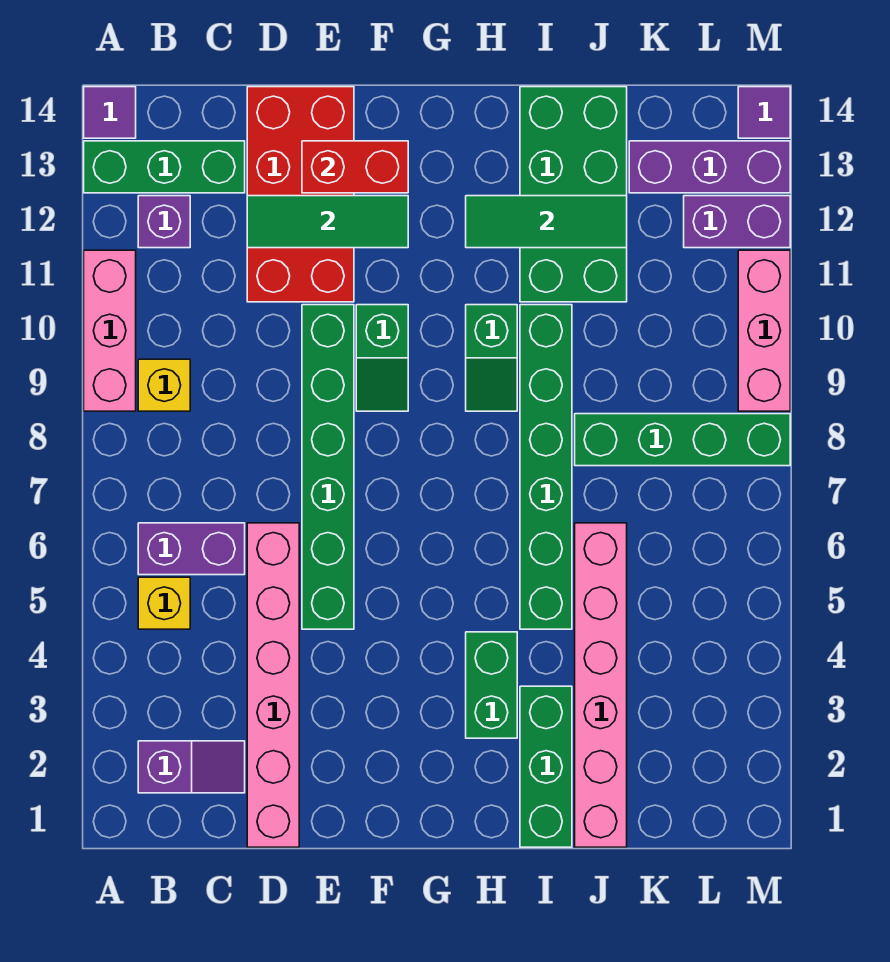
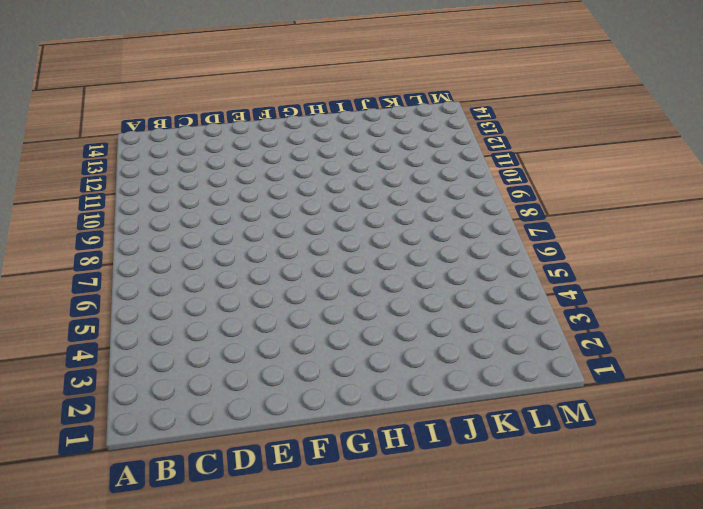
none -> pink 1x3 brick [84,250,136,411]
none -> green 1x3 brick [84,141,245,193]
none -> purple 1x1 tile [84,87,136,138]

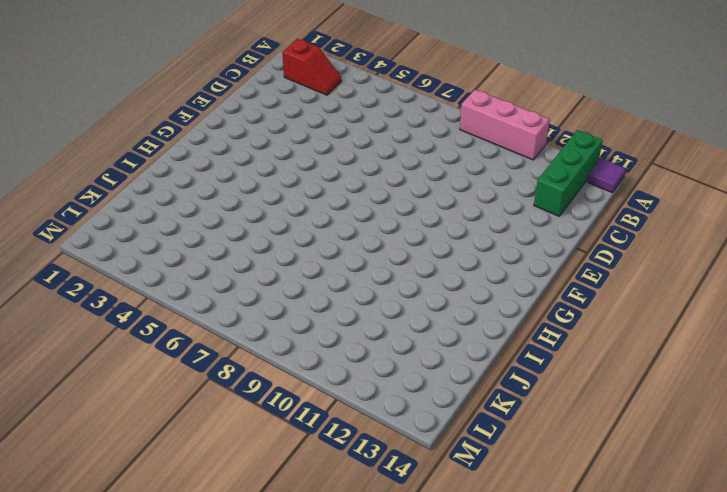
red 1x2 slope [282,39,341,95] -> purple 1x2 slope [138,741,245,793]
none -> yellow 1x1 brick [138,577,190,629]
none -> purple 1x2 brick [138,523,245,575]
none -> yellow 1x1 brick [138,359,190,411]

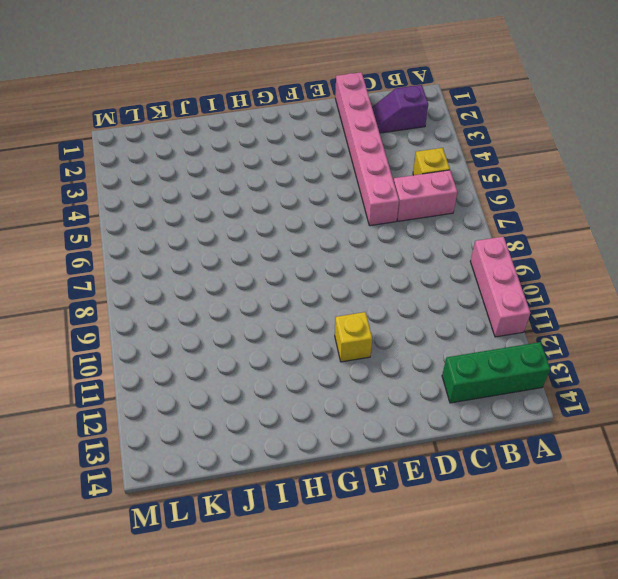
pink 1x2 brick [394,170,457,221] -> purple 1x2 brick [138,523,245,575]
yellow 1x1 brick [335,312,372,362] -> yellow 1x1 brick moved to [138,359,190,411]
none -> purple 1x1 tile [84,87,136,138]
none -> purple 1x1 brick [138,196,190,248]
none -> red 2x4 brick [247,87,354,302]

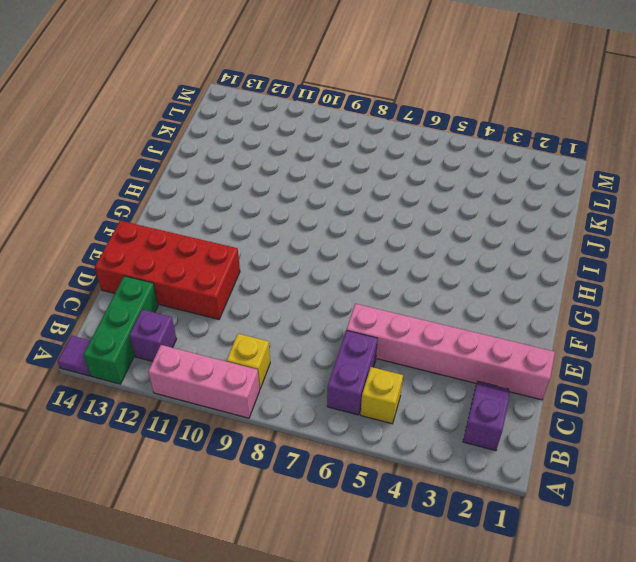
none -> green 1x6 brick [302,305,354,629]
none -> green 1x2 slope [356,305,408,411]
none -> green 1x2 brick [466,632,517,738]

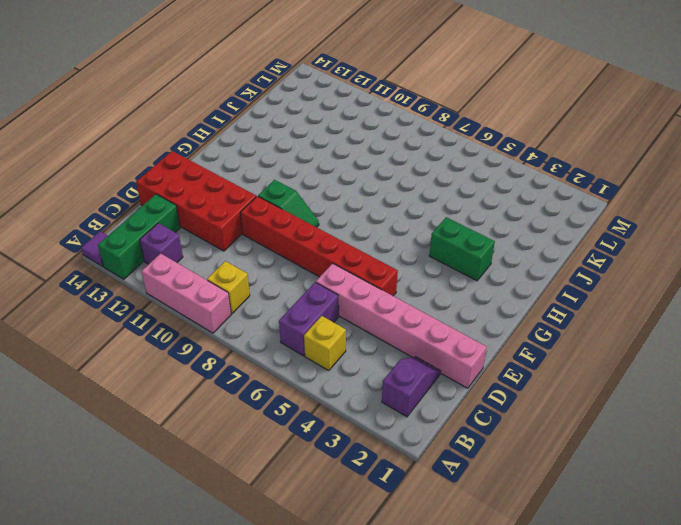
red 1x6 brick [240,196,398,296] -> green 1x6 brick [302,305,354,629]
none -> green 1x2 slope [466,305,517,411]
none -> green 1x3 brick [520,686,572,847]
none -> green 1x6 brick [520,305,572,629]

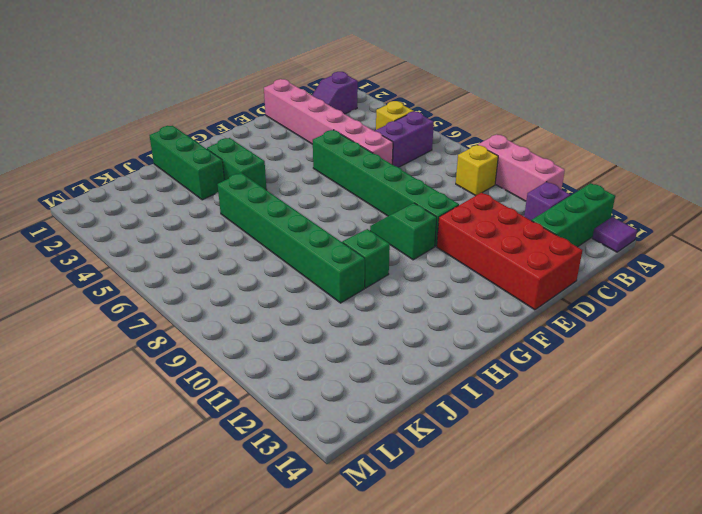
none -> green 2x4 brick [520,87,627,302]
none -> pink 1x6 brick [575,523,627,847]
none -> green 1x4 brick [575,414,790,466]

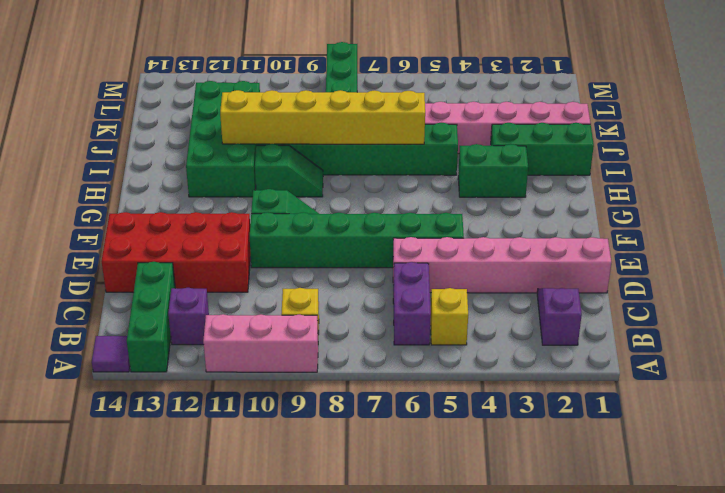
green 2x4 brick [186,81,260,197] -> green 2x4 brick turned to [520,87,627,302]
yellow 1x6 brick [220,90,425,144] -> none
none -> purple 1x3 brick [629,141,790,193]
none -> purple 1x2 brick [684,196,790,248]
none -> pink 1x3 brick [738,250,790,411]

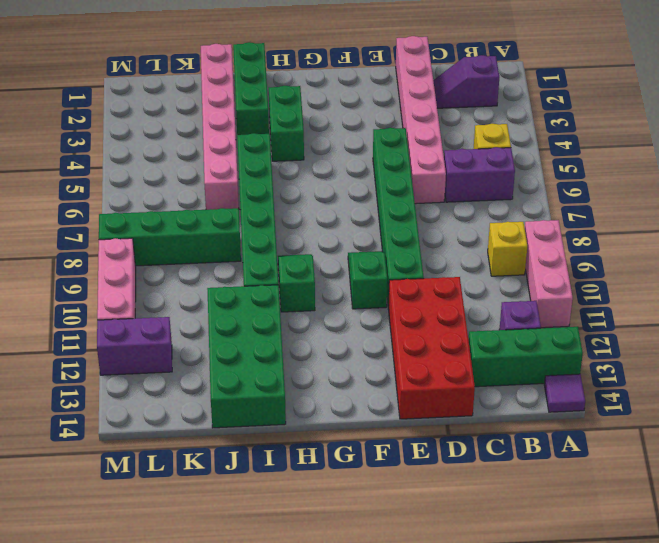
none -> purple 1x3 brick [629,141,790,193]
none -> purple 1x1 tile [738,87,790,138]
none -> green 1x3 tile [247,196,408,248]

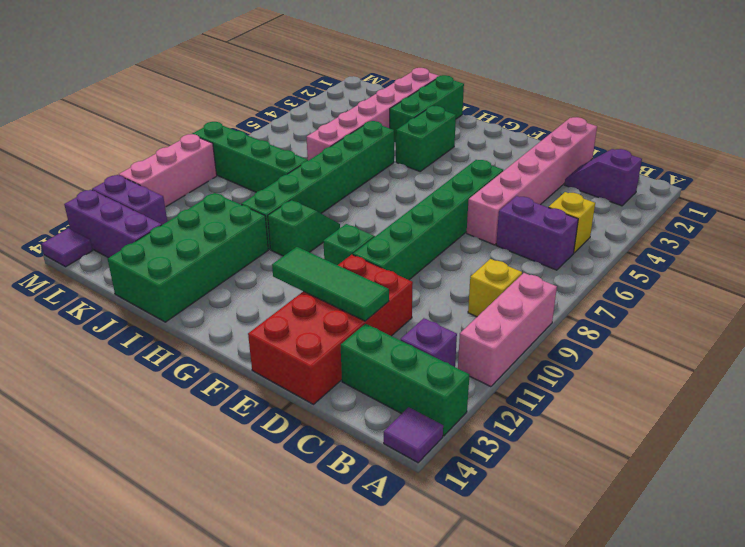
none -> red 1x2 brick [302,141,408,193]
none -> green 1x3 tile [466,196,627,248]

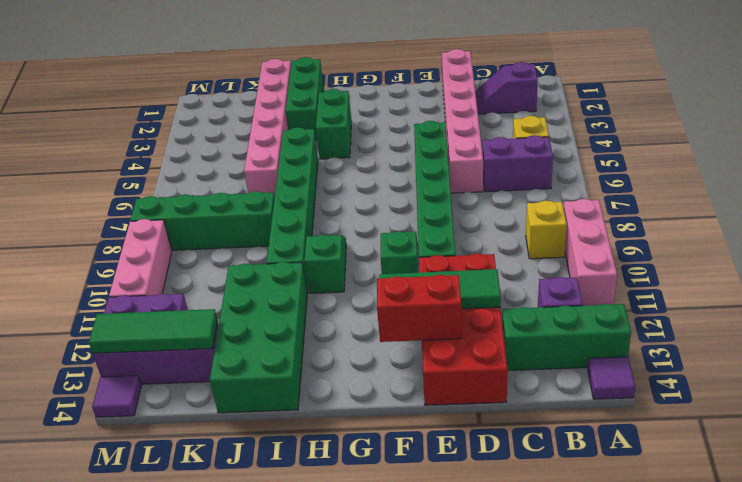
green 1x3 tile [89,309,217,353] -> green 1x3 tile moved to [466,196,627,248]

